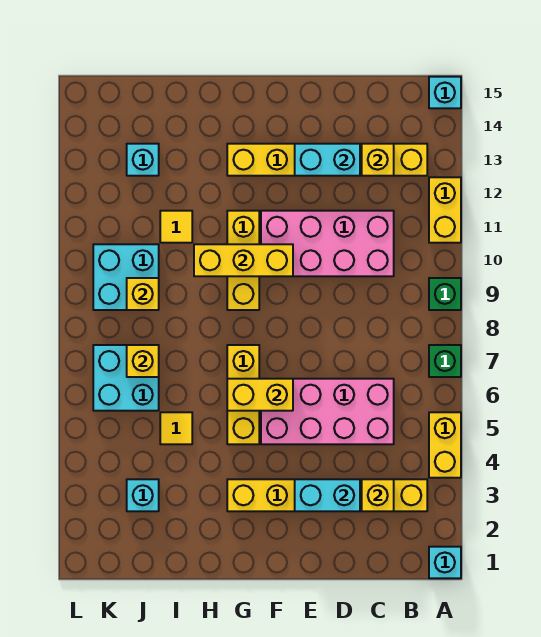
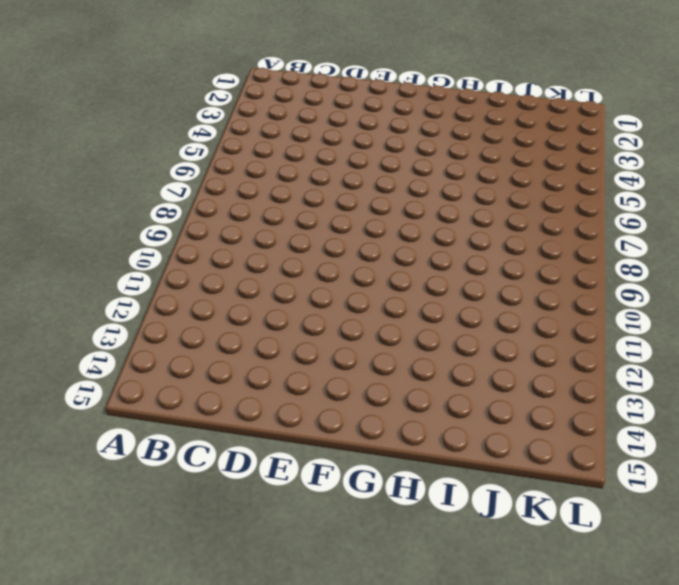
none -> cyan 1x1 brick [429,547,461,578]
none -> yellow 1x2 brick [429,412,461,478]
none -> green 1x1 brick [429,345,461,377]

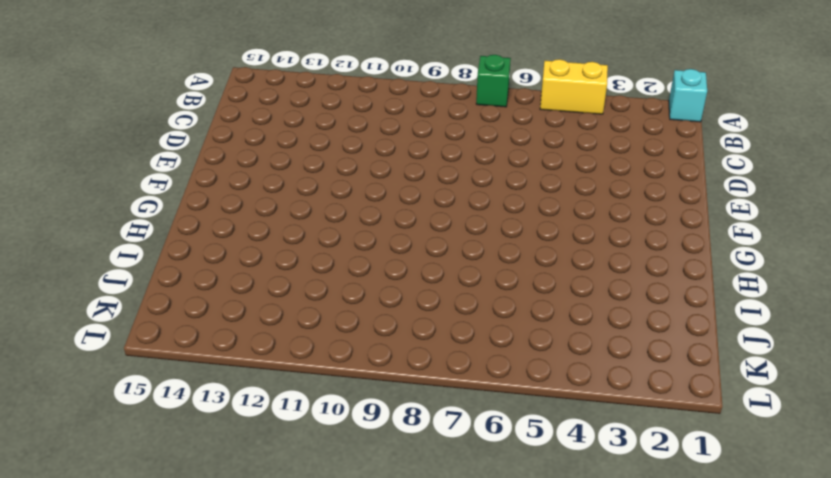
none -> green 1x1 brick [429,278,461,310]
none -> yellow 1x2 brick [429,177,461,243]
none -> cyan 1x1 brick [429,77,461,108]

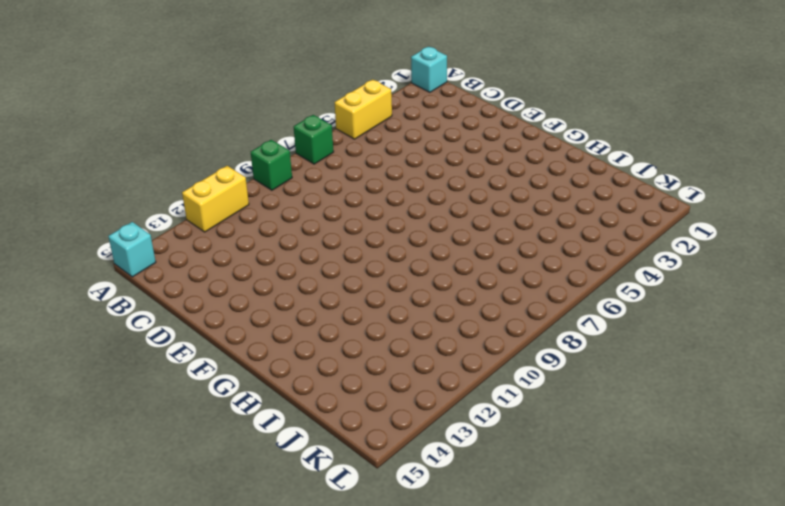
none -> yellow 1x6 brick [227,479,427,511]
none -> yellow 1x6 brick [227,144,427,176]
none -> pink 2x4 brick [261,379,394,444]

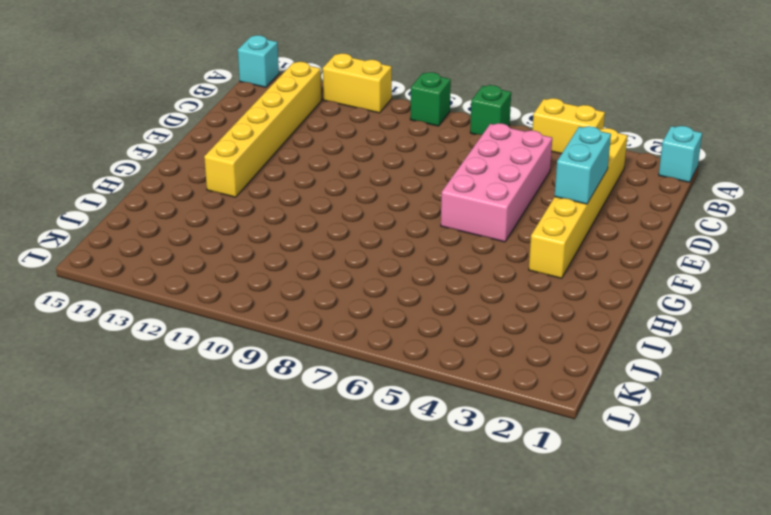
none -> pink 2x4 brick [261,211,394,276]
none -> yellow 1x3 brick [227,345,259,444]
none -> yellow 1x3 brick [227,211,259,310]

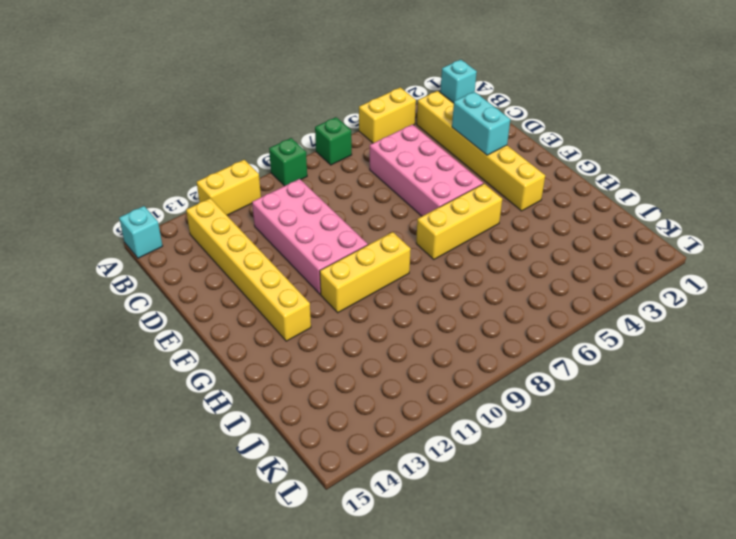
none -> yellow 1x1 tile [160,412,192,444]
none -> yellow 1x1 tile [160,211,192,243]
none -> cyan 1x1 brick [127,479,159,511]

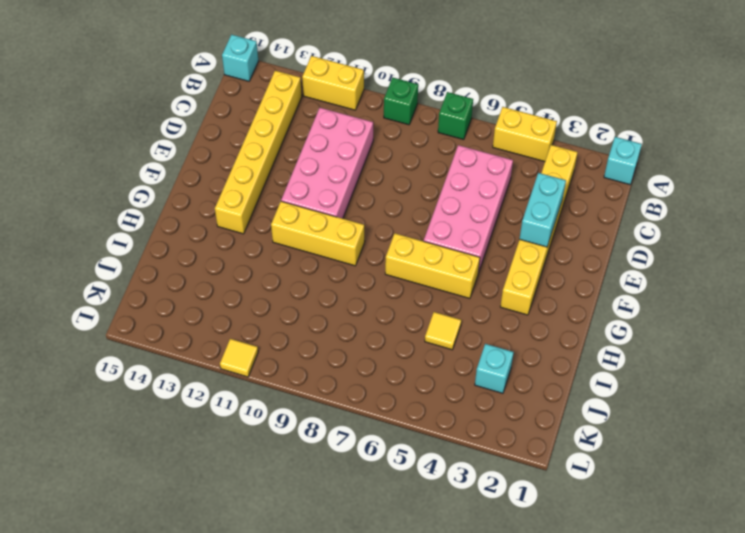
yellow 1x1 tile [220,339,258,377] -> yellow 1x1 tile moved to [160,211,192,243]
none -> cyan 2x2 brick [93,345,159,411]
none -> cyan 2x2 brick [93,244,159,310]
none -> cyan 1x1 brick [127,144,159,176]

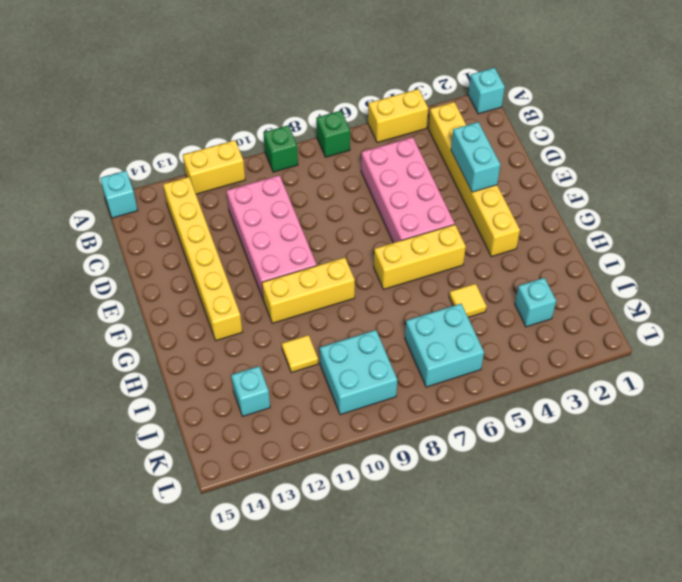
none -> yellow 1x1 brick [362,479,394,511]
none -> yellow 1x1 brick [362,144,394,176]
none -> cyan 1x2 brick [295,144,360,176]

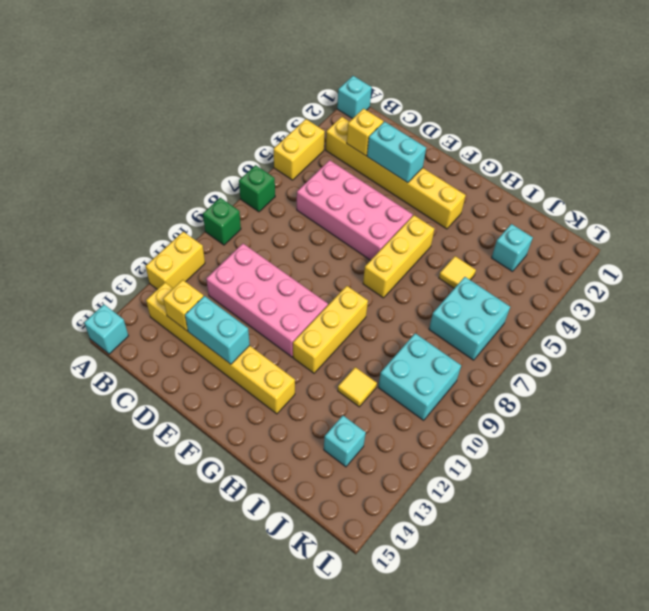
none -> yellow 1x2 brick [227,379,293,411]
none -> yellow 1x3 brick [194,244,293,276]
none -> yellow 1x1 brick [127,345,159,377]

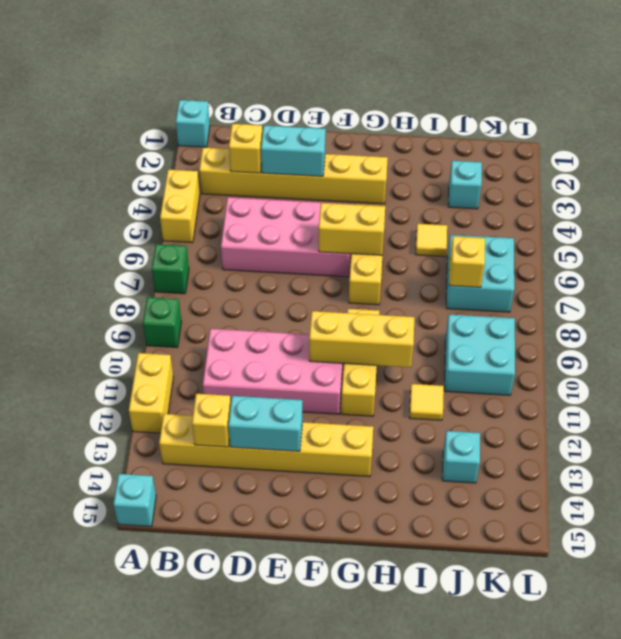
none -> yellow 1x1 brick [127,278,159,310]

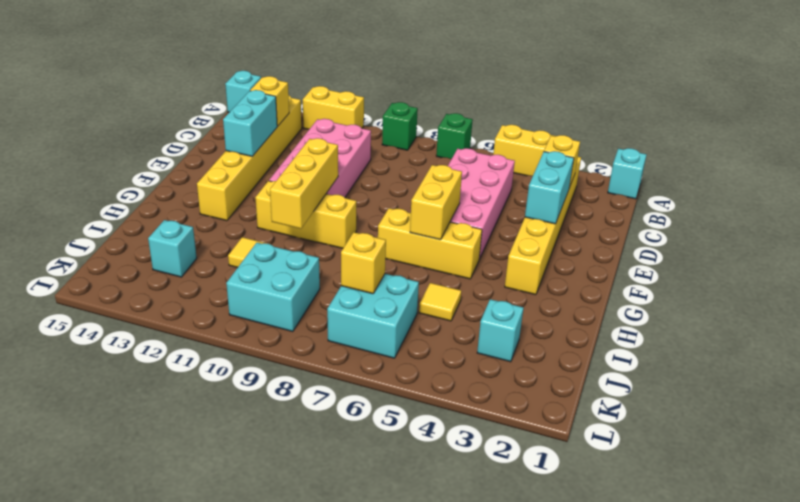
none -> yellow 1x1 brick [127,278,159,310]

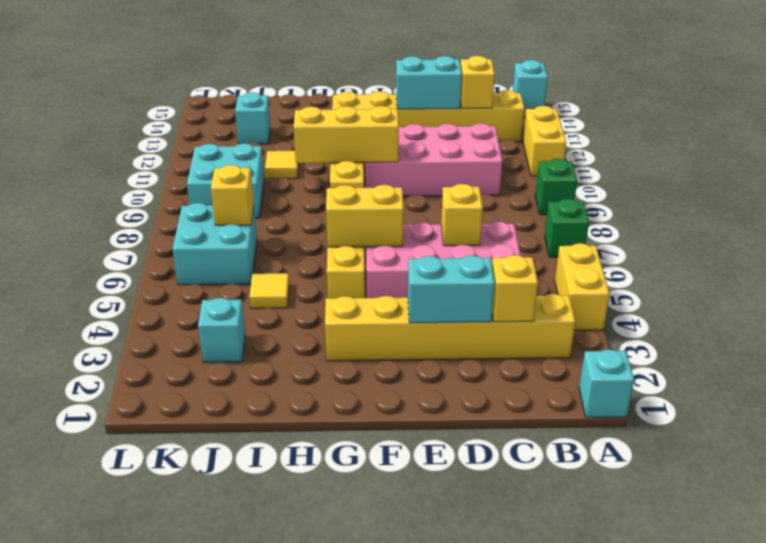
yellow 1x1 brick [441,184,483,246] -> yellow 1x1 brick moved to [127,278,159,310]

